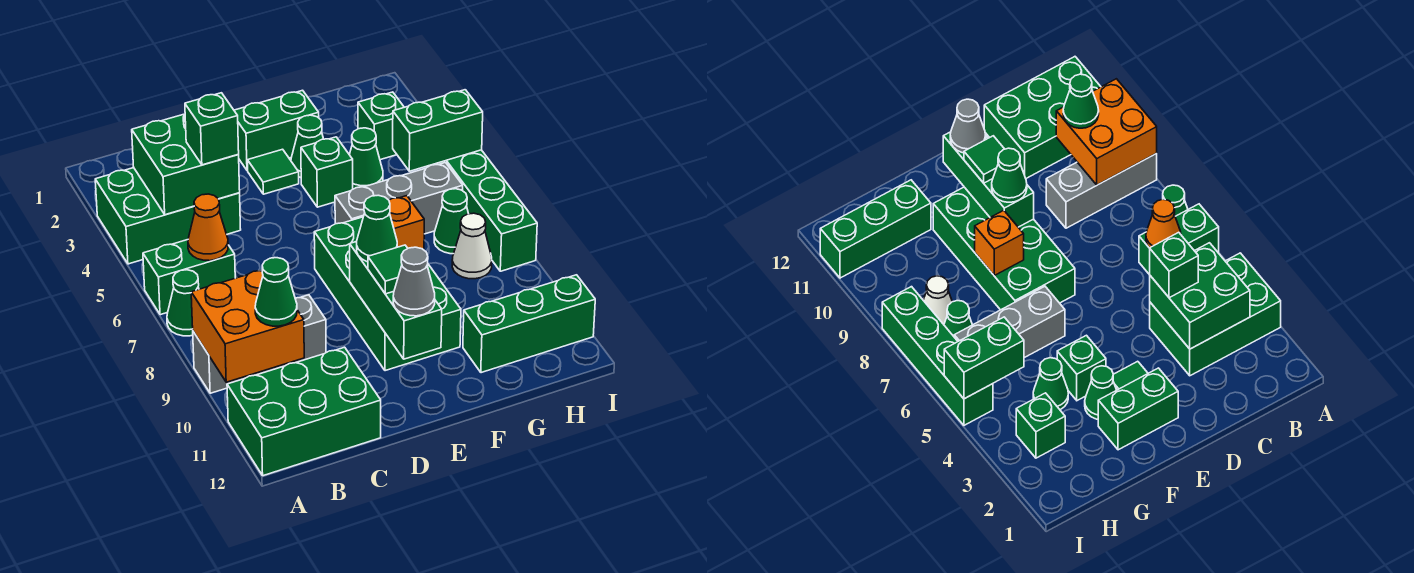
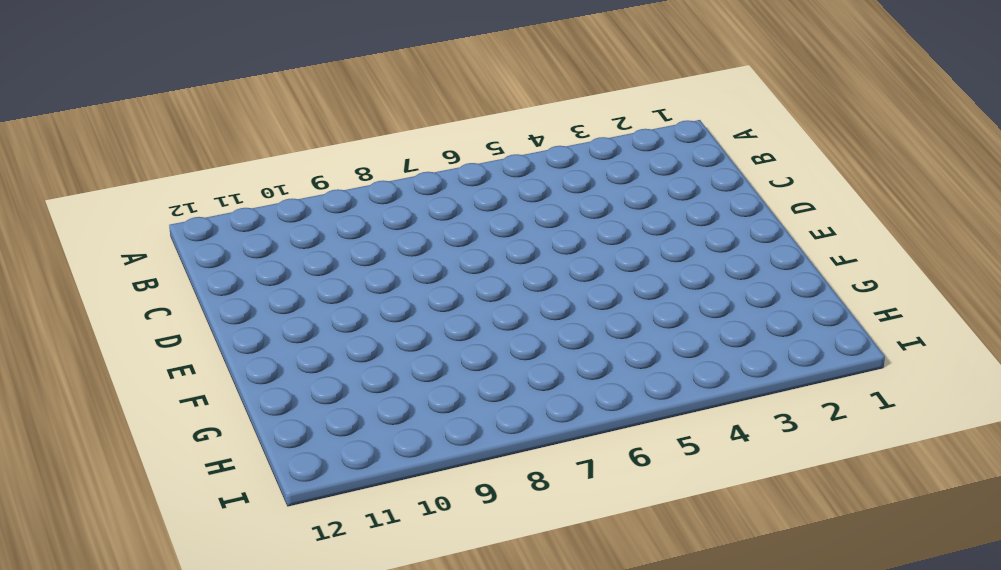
none -> green 2x3 brick [95,168,241,264]
none -> green 1x2 brick [143,240,235,315]
none -> green 1x1 cone [167,270,199,336]

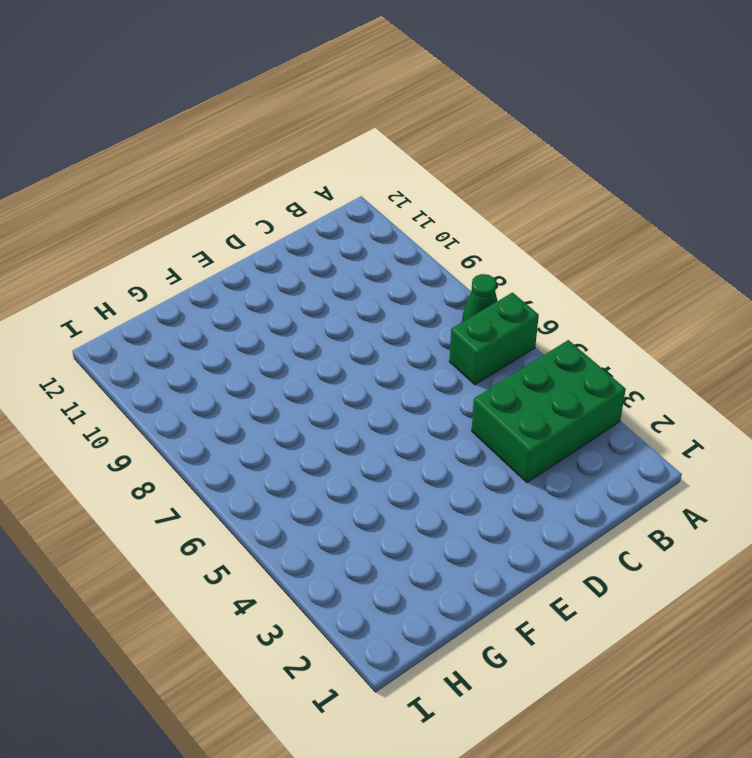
none -> grey 1x3 brick [193,295,326,393]
none -> green 2x3 brick [227,347,381,476]
none -> green 1x2 brick [234,90,319,171]

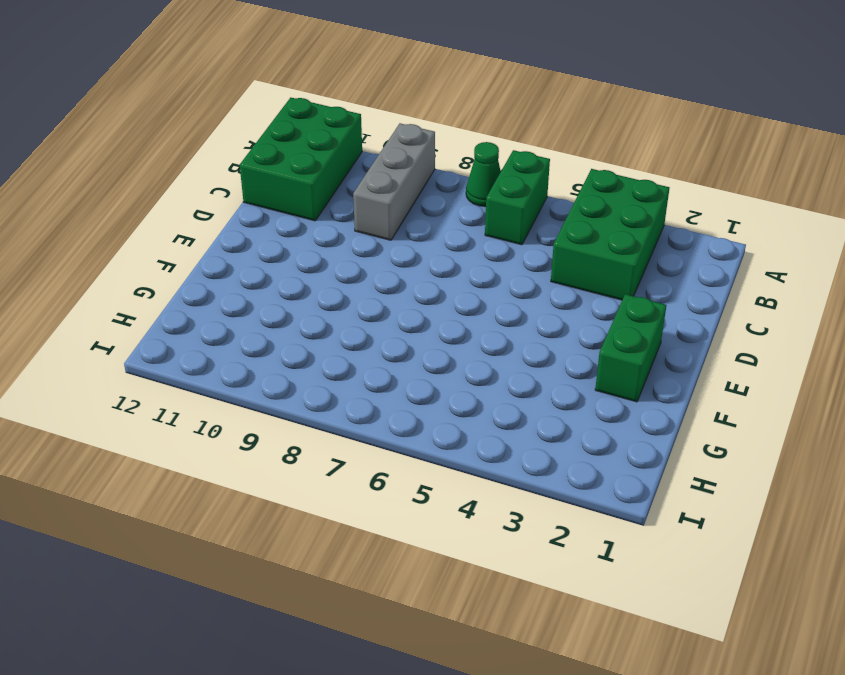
none -> green 1x1 tile [248,149,299,194]
none -> green 2x4 brick [314,217,461,371]
none -> green 1x1 cone [291,115,323,178]

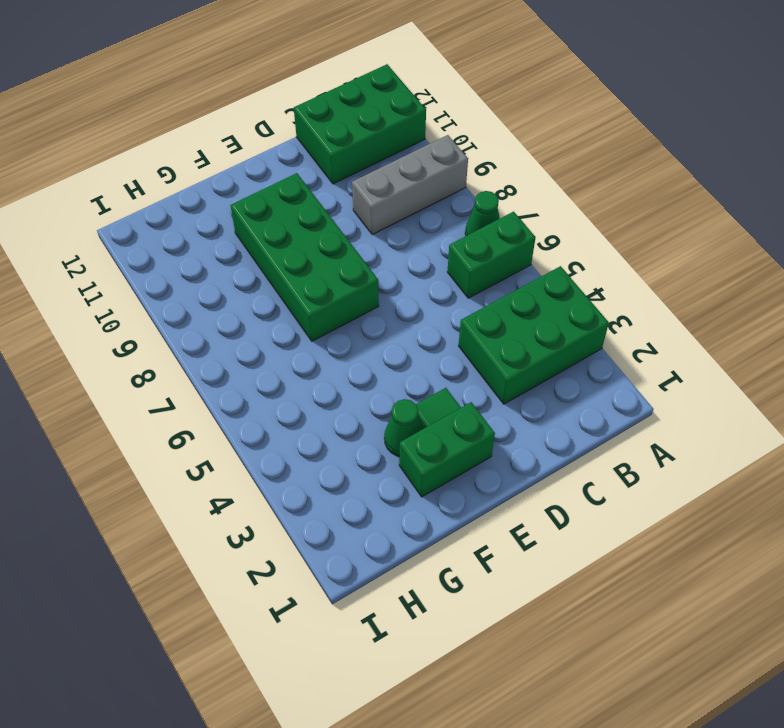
none -> green 1x1 brick [301,137,353,207]
none -> grey 1x3 brick [335,163,463,234]
none -> green 1x1 cone [349,128,383,189]

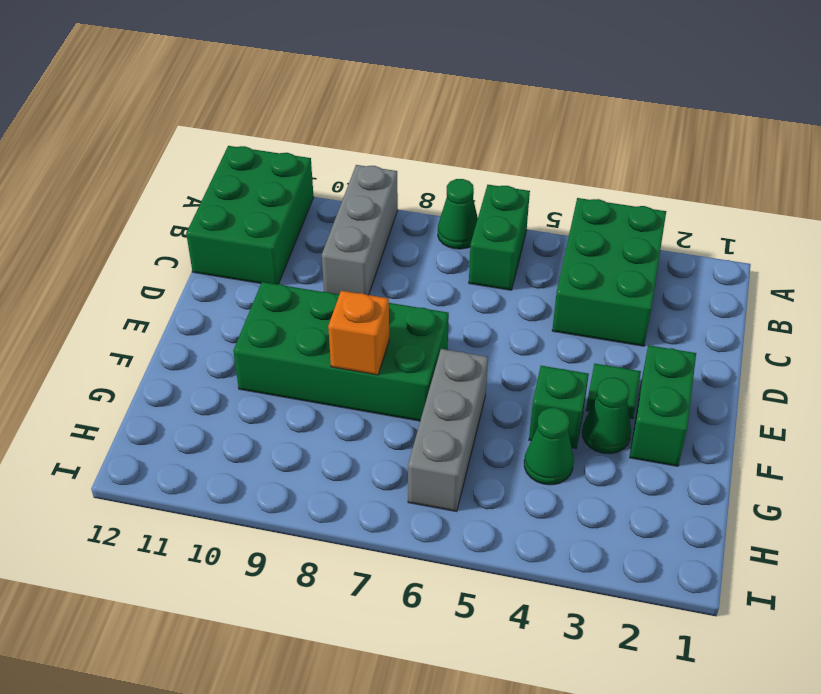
none -> green 1x3 brick [463,275,595,373]
none -> green 1x1 brick [358,92,404,160]
none -> green 1x1 cone [434,189,468,254]

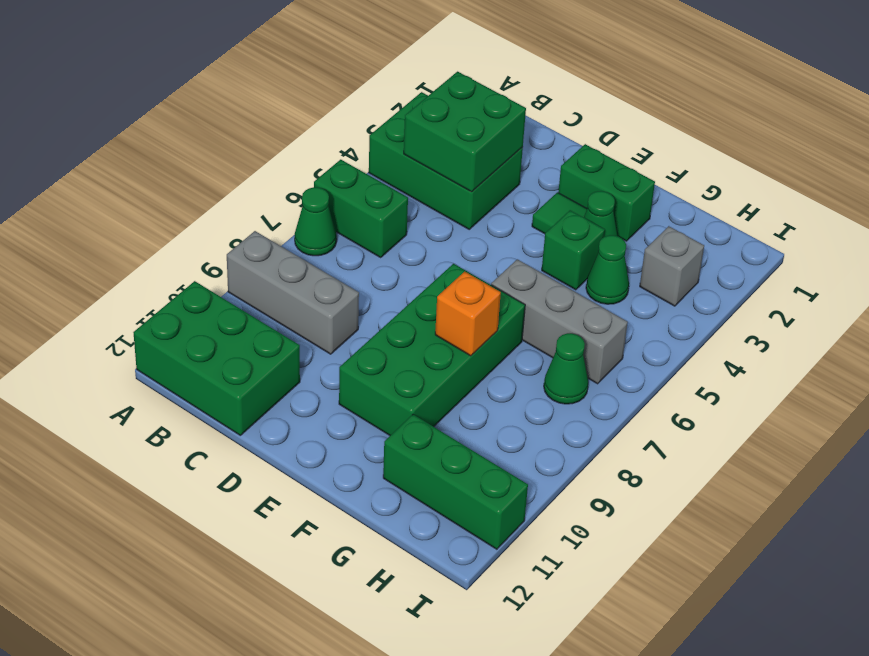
grey 1x1 brick [640,226,704,306] -> green 1x1 brick [358,92,404,160]
none -> white 1x1 cone [452,213,492,279]
none -> green 1x4 brick [429,150,537,271]
none -> orange 2x2 brick [191,270,304,382]

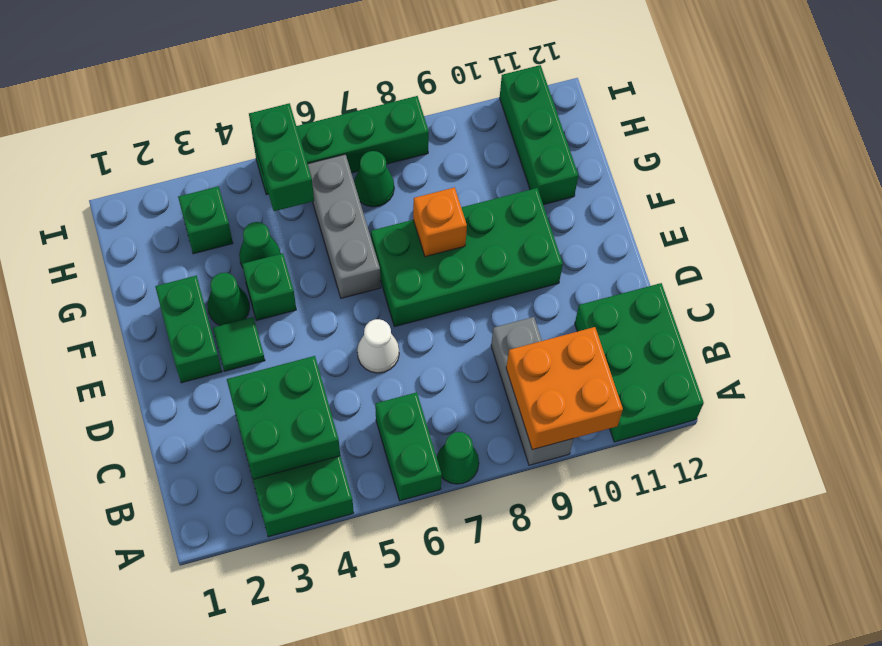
white 1x1 cone [357,319,399,373] -> white 1x1 cone moved to [452,213,492,279]
none -> orange 1x1 cone [188,194,228,261]
none -> green 1x3 brick [350,242,442,359]
none -> green 1x1 cone [255,258,297,326]

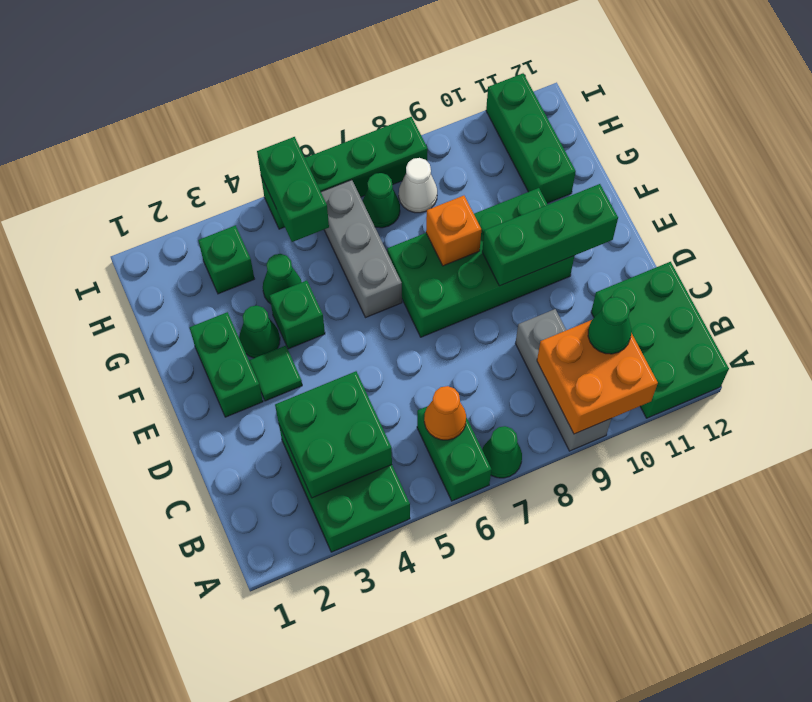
none -> green 1x1 brick [185,93,239,165]
none -> green 1x1 cone [357,195,397,262]
none -> green 1x1 tile [368,245,408,294]

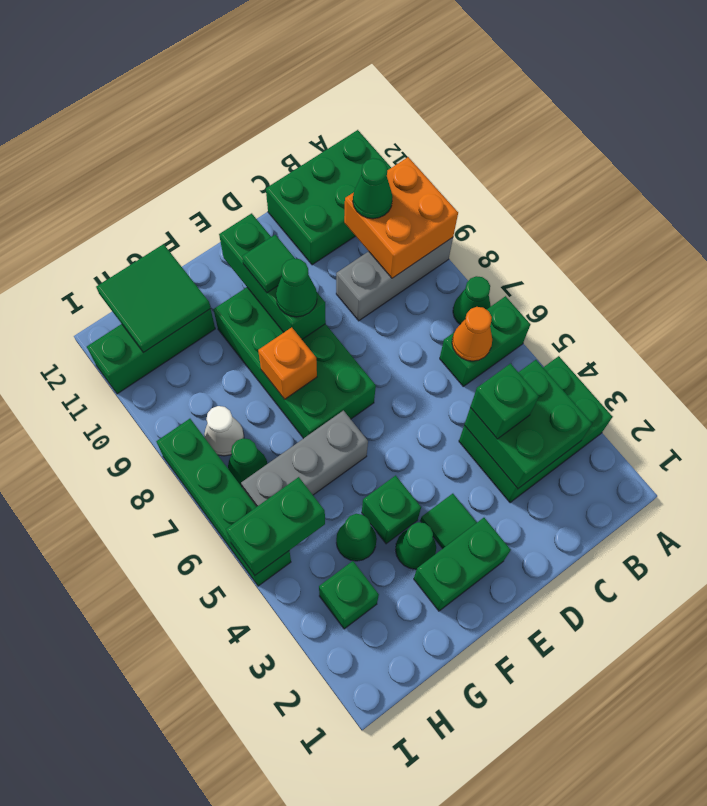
green 2x2 tile [96,244,211,352] -> none
none -> grey 1x1 cone [393,247,435,316]

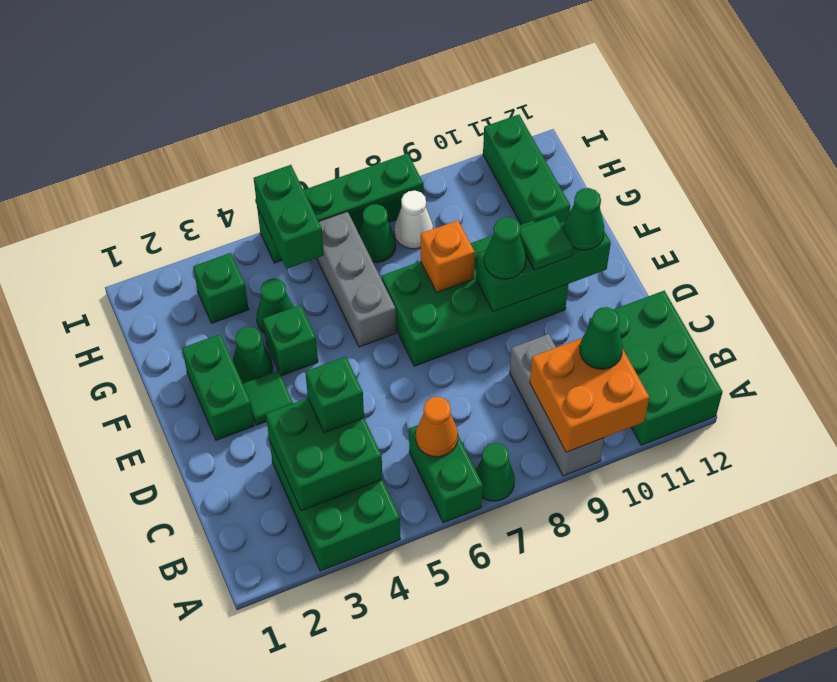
green 1x1 cone [563,188,604,250] -> grey 1x1 cone [393,247,435,316]

